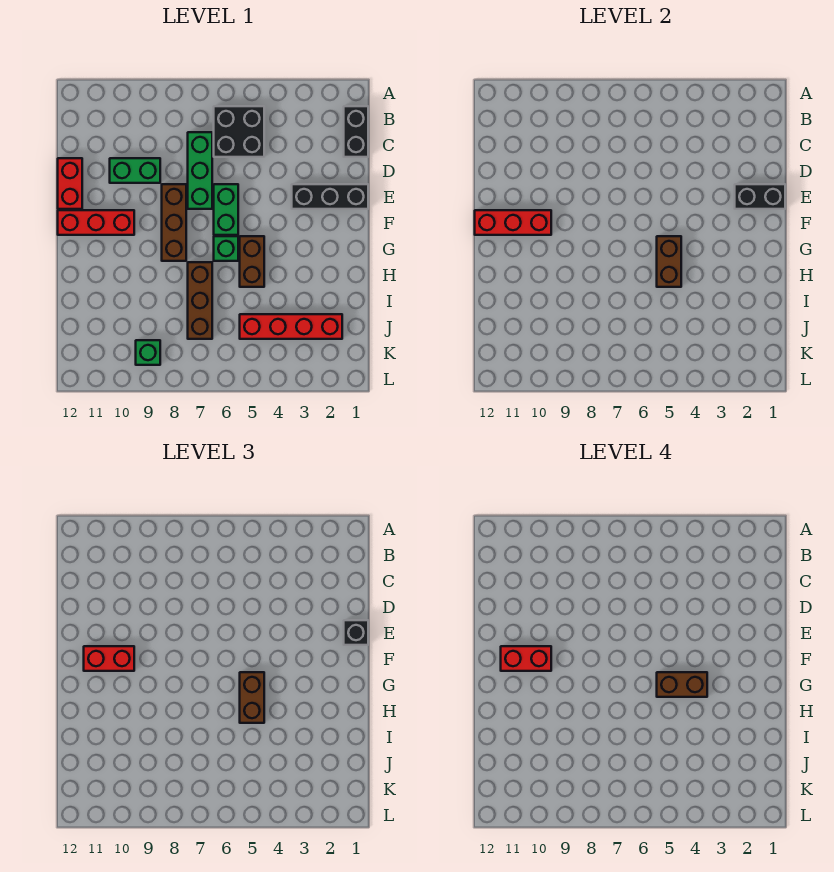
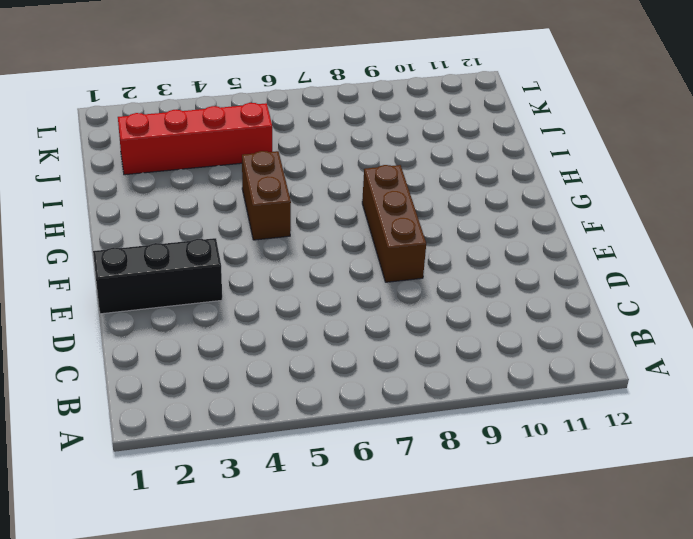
none -> black 1x2 brick [344,106,368,157]
none -> black 2x2 brick [214,106,264,157]
none -> green 1x3 brick [188,132,212,209]

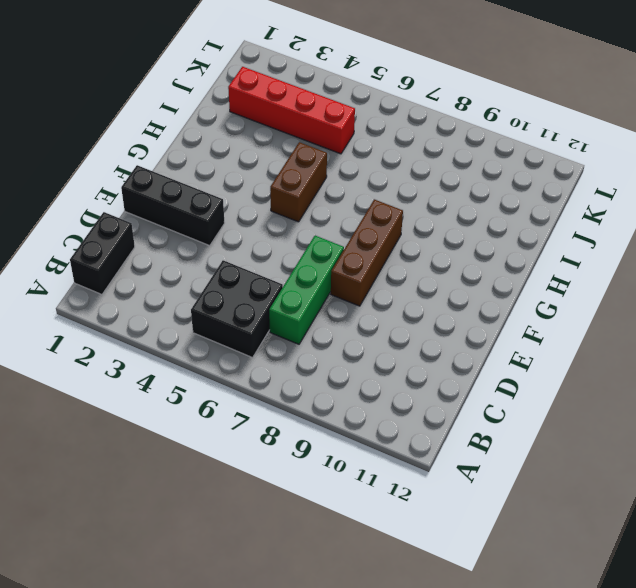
none -> green 1x2 brick [110,158,160,183]
none -> red 1x2 brick [58,158,82,209]
none -> green 1x2 brick [214,184,238,235]

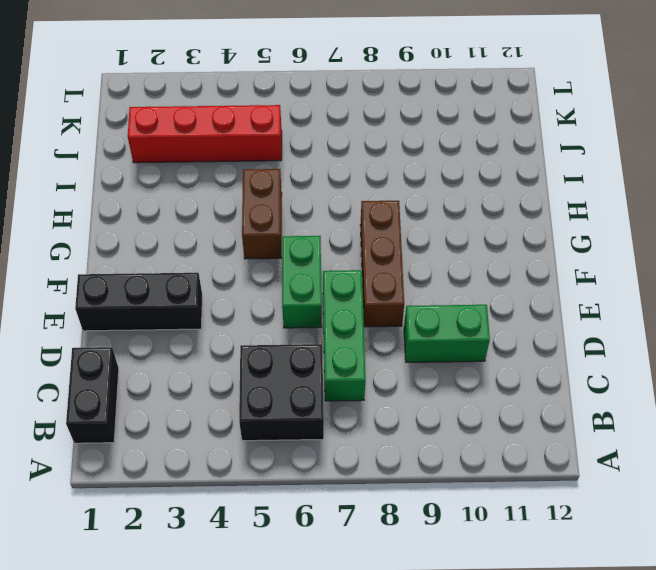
none -> red 1x2 brick [58,158,82,209]
none -> red 1x3 brick [58,210,134,235]
none -> green 1x1 brick [214,236,238,261]

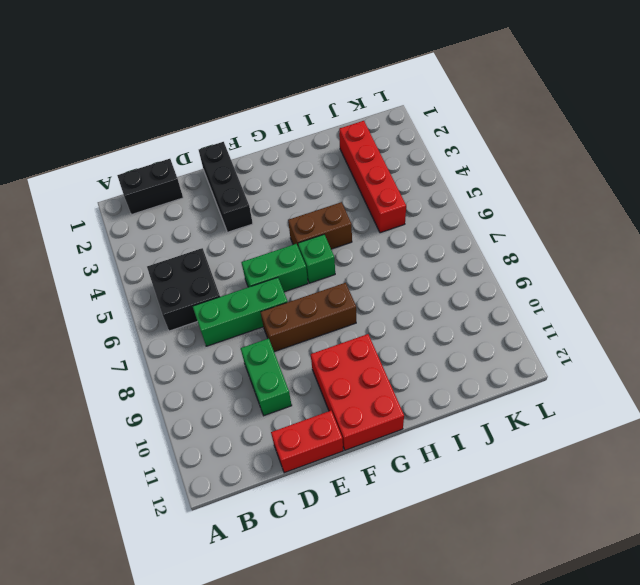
red 2x3 brick [311,334,404,450] -> red 1x3 brick [58,210,134,235]
none -> brown 1x3 brick [188,262,212,339]
none -> green 1x1 brick [136,340,160,365]
none -> black 1x2 brick [735,184,785,209]

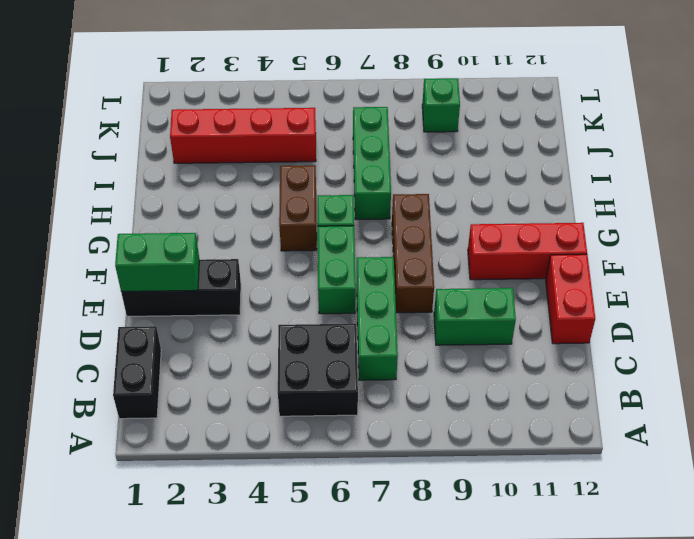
green 1x2 brick [115,233,199,291] -> black 1x2 brick [735,184,785,209]
green 1x3 brick [353,107,391,220] -> brown 1x3 brick [188,262,212,339]
none -> red 1x3 brick [475,210,551,235]
none -> brown 1x2 brick [657,236,681,287]
none -> black 1x1 brick [344,620,368,645]

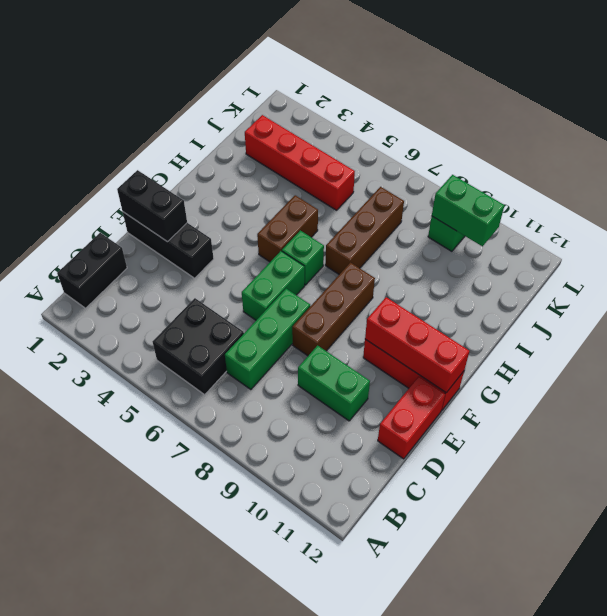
green 1x2 brick [432,175,504,246] -> none
none -> brown 1x2 brick [657,236,681,287]
none -> black 1x1 brick [344,620,368,645]
none -> red 1x2 brick [84,646,134,671]

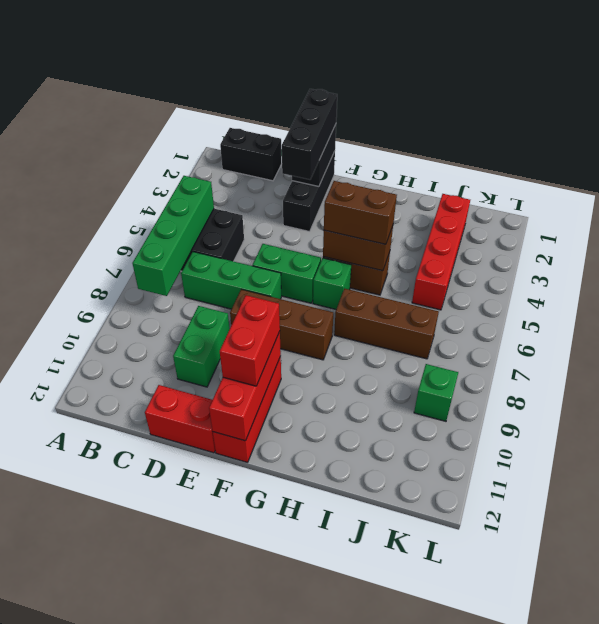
green 1x4 brick [132,176,214,296] -> none
black 1x3 brick [282,89,337,180] -> black 1x1 brick [344,620,368,645]
none -> red 1x2 brick [501,646,551,671]
none -> brown 1x2 brick [657,672,707,697]

